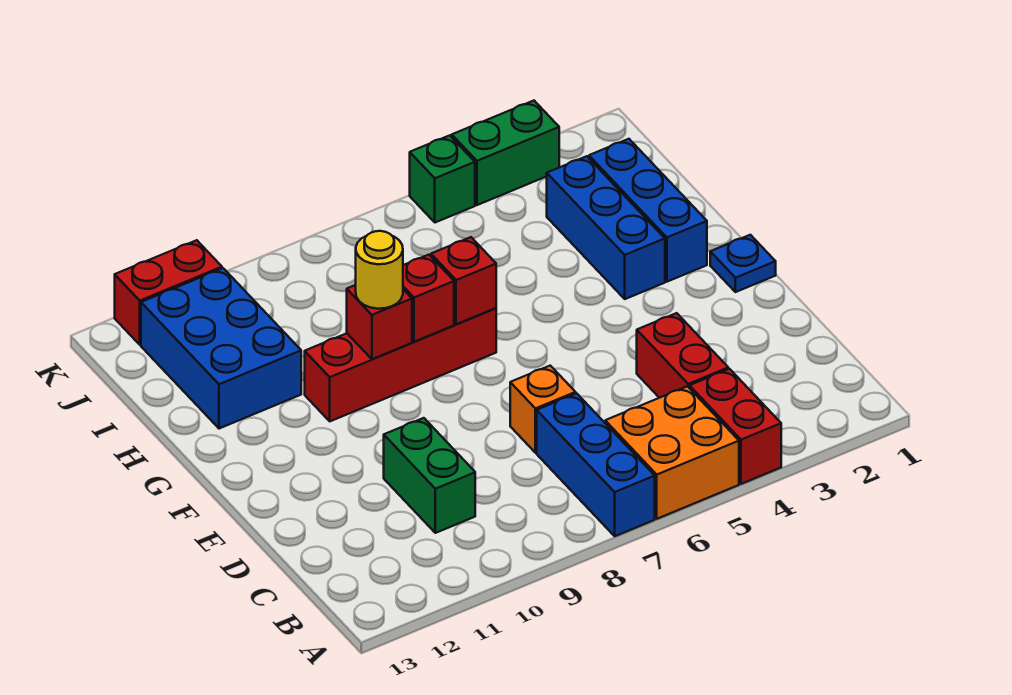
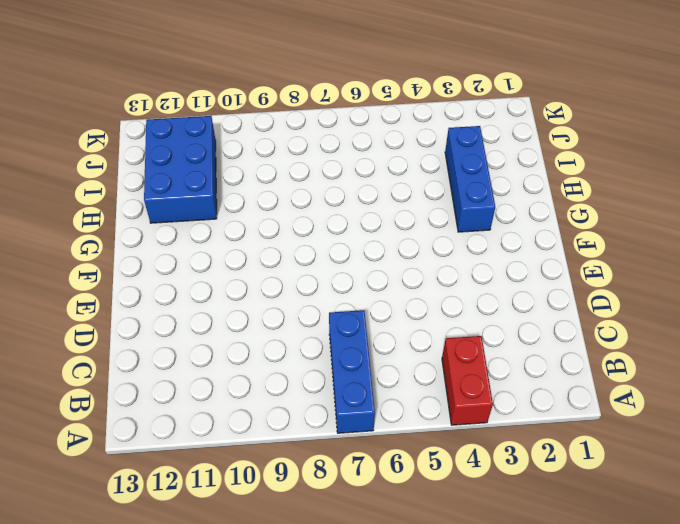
none -> orange 2x2 brick [605,386,739,519]
none -> red 1x2 brick [637,313,728,398]
none -> green 1x2 brick [384,418,475,533]

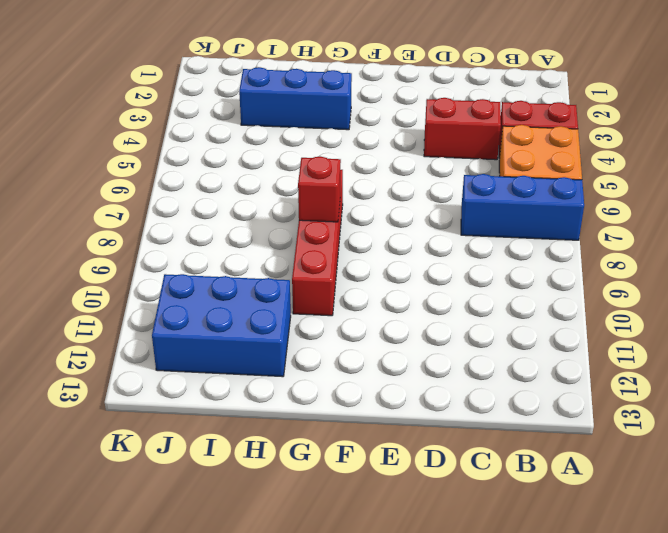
none -> green 1x2 brick [384,418,475,533]
none -> orange 1x1 brick [510,366,576,453]
none -> blue 1x1 plate [710,235,776,292]

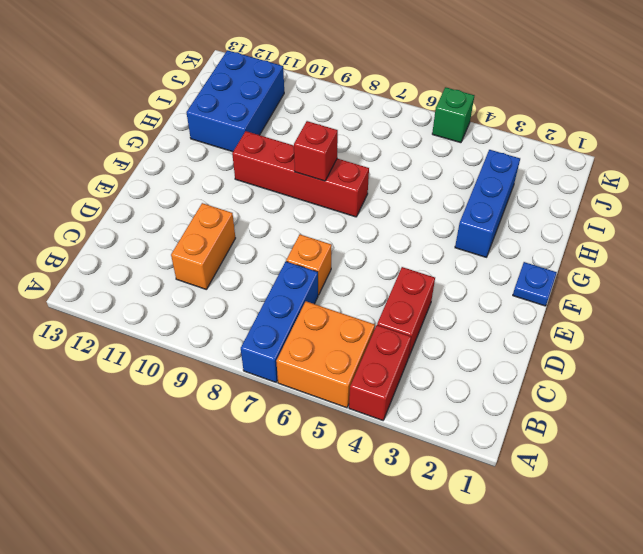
orange 1x2 brick [171,203,235,289] -> green 1x2 brick [384,418,475,533]
none -> blue 1x3 brick [589,139,707,282]
none -> green 1x2 brick [452,101,559,205]
none -> red 1x2 brick [115,240,222,345]

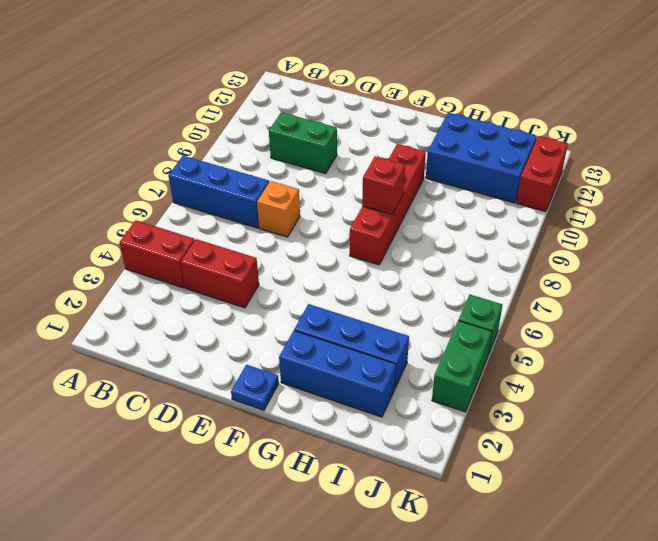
none -> orange 2x2 brick [605,386,739,519]
none -> red 1x1 brick [431,237,496,324]
none -> red 1x1 brick [347,285,412,359]

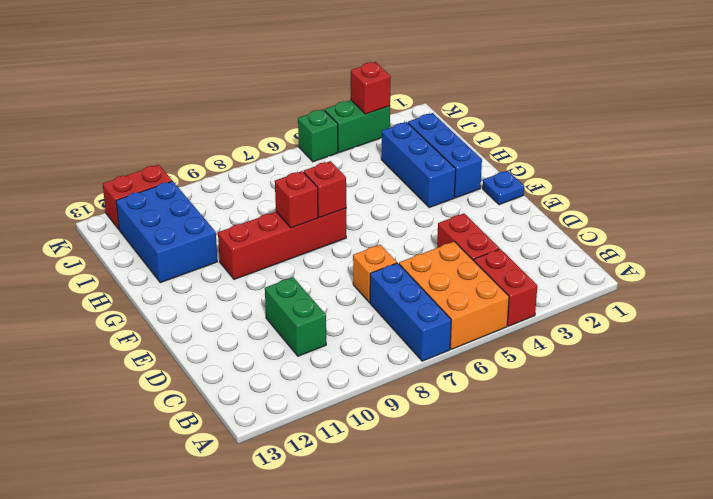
orange 2x3 brick [399,241,509,349] -> orange 2x2 brick [605,386,739,519]
red 1x1 brick [351,62,391,114] -> red 1x1 brick moved to [347,285,412,359]
none -> yellow 1x1 round brick [356,231,403,309]

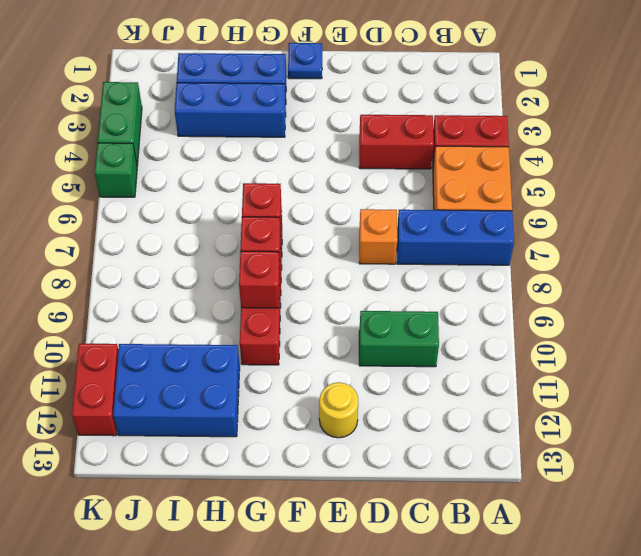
yellow 1x1 round brick [319,382,358,438] -> yellow 1x1 round brick moved to [356,231,403,309]

